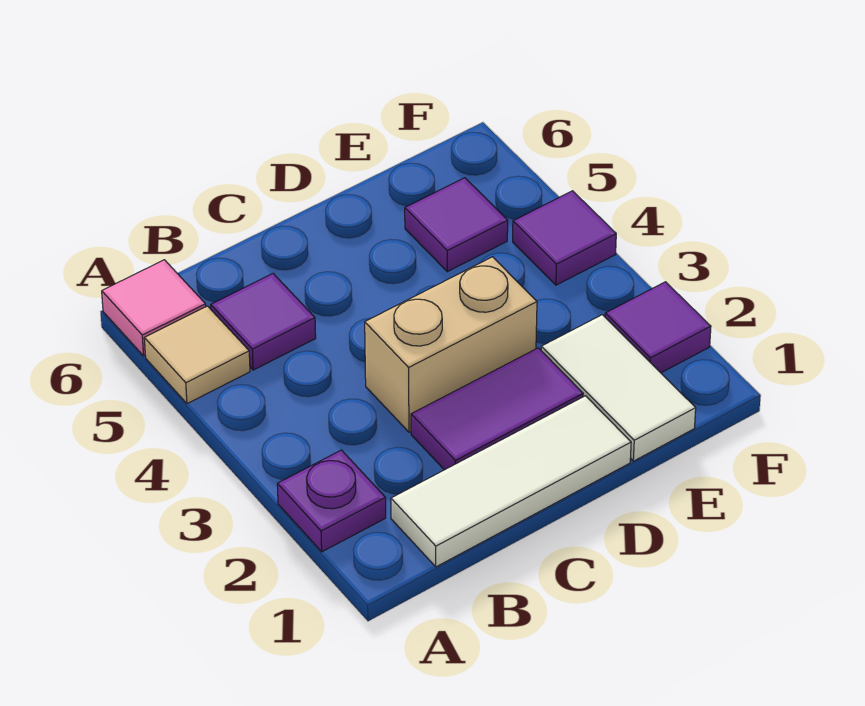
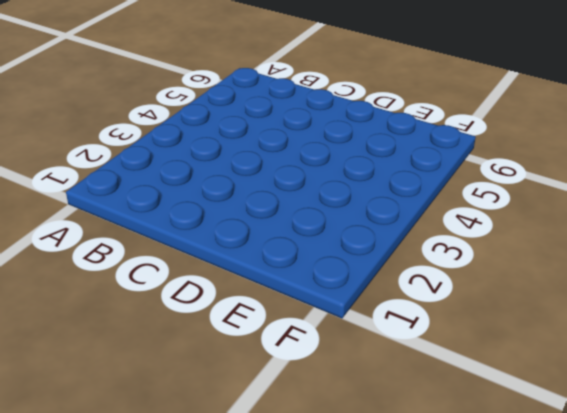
none -> purple 1x1 plate [277,450,386,552]
none -> tan 1x1 tile [144,306,250,404]

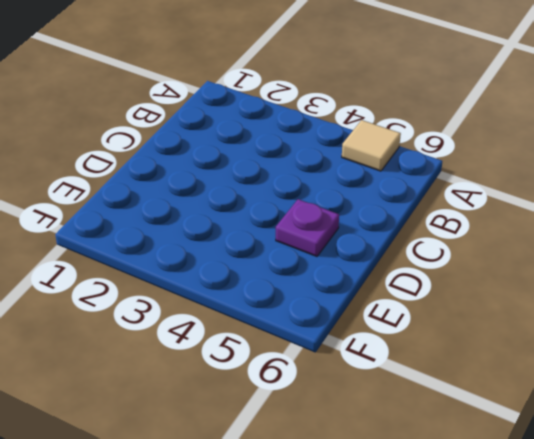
purple 1x1 plate [276,199,339,256] -> purple 1x1 plate moved to [277,450,386,552]
none -> pink 1x1 tile [102,260,206,356]
none -> white 1x3 tile [391,396,631,567]

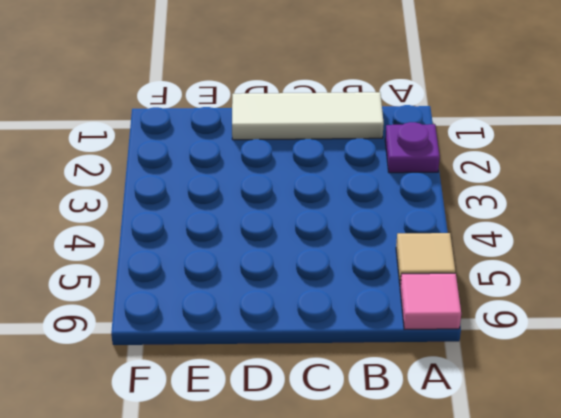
none -> purple 1x1 tile [211,274,316,370]
none -> purple 1x2 tile [411,348,583,470]

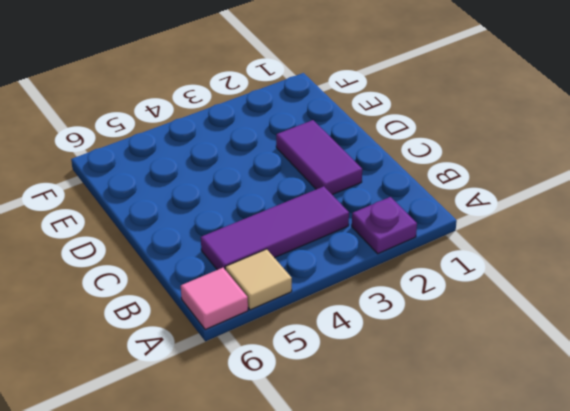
purple 1x3 tile [201,186,349,270] -> purple 1x1 tile [211,274,316,370]
none -> white 1x3 tile [391,396,631,567]
none -> tan 1x2 brick [365,257,537,432]

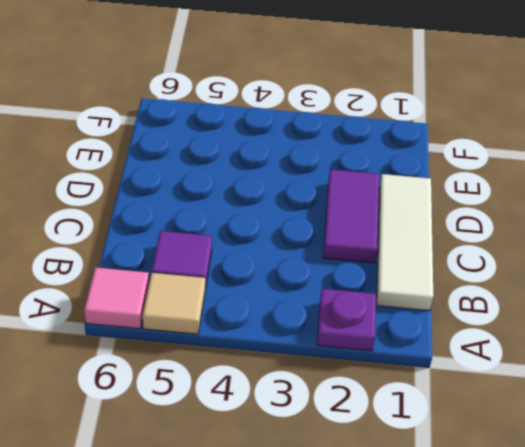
none -> tan 1x2 brick [365,257,537,432]
none -> white 1x2 tile [541,315,696,461]

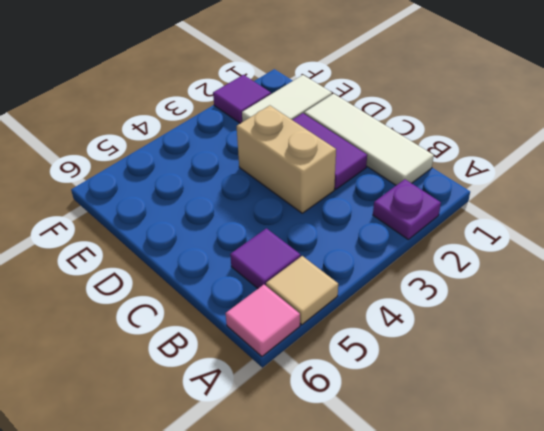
none -> purple 1x1 tile [405,178,508,272]
none -> purple 1x1 tile [513,191,616,285]

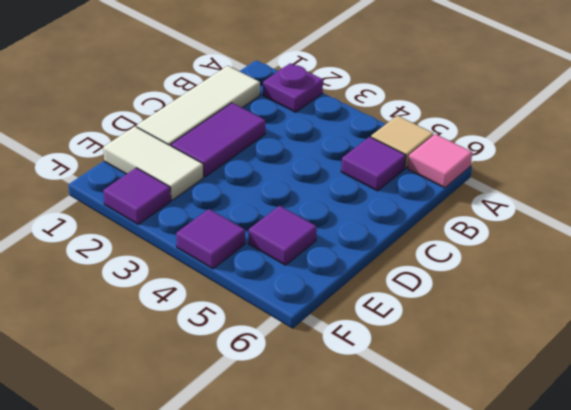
none -> tan 1x2 brick [365,257,537,432]

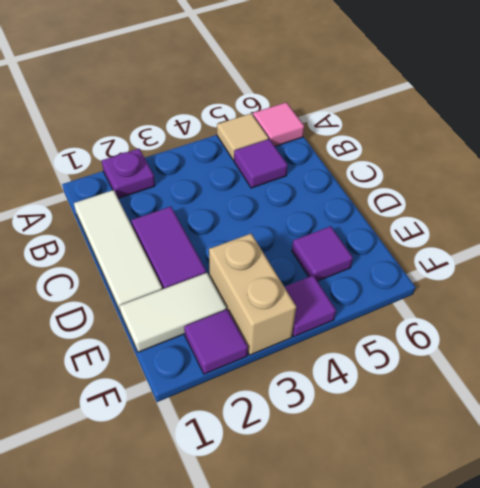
tan 1x2 brick [209,234,296,355] -> tan 1x2 brick moved to [365,257,537,432]

